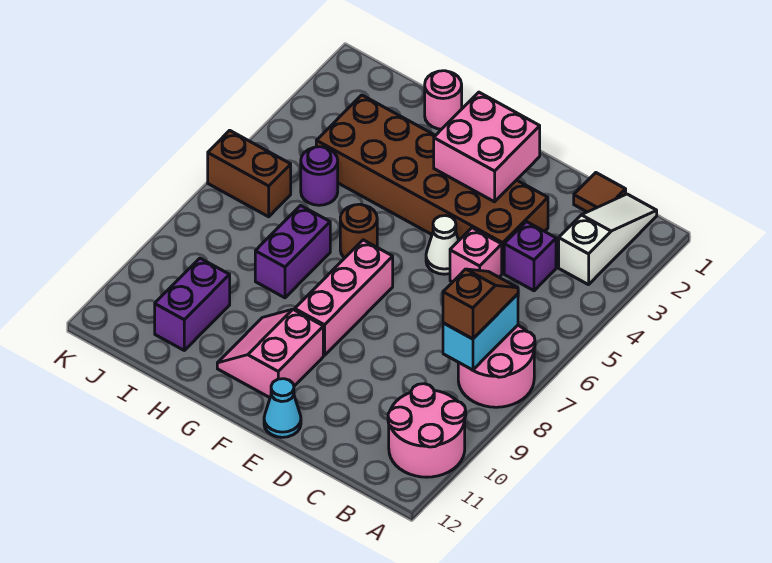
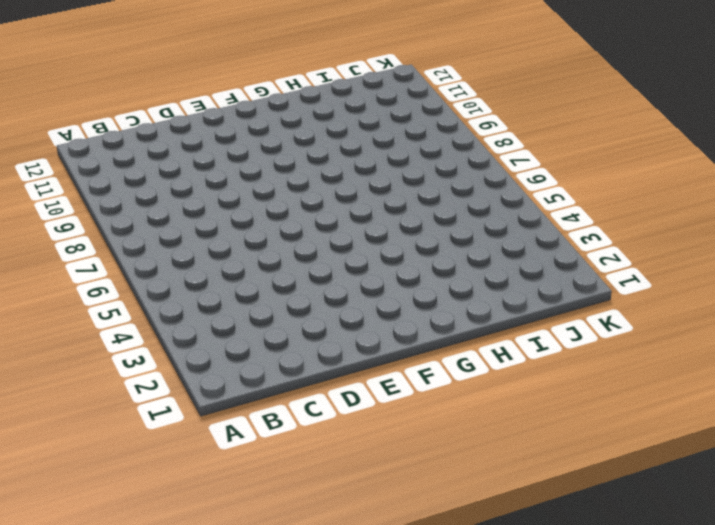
none -> pink 2x2 round brick [458,325,535,407]
none -> pink 2x2 round brick [388,384,466,477]
none -> white 1x3 slope [559,194,657,285]

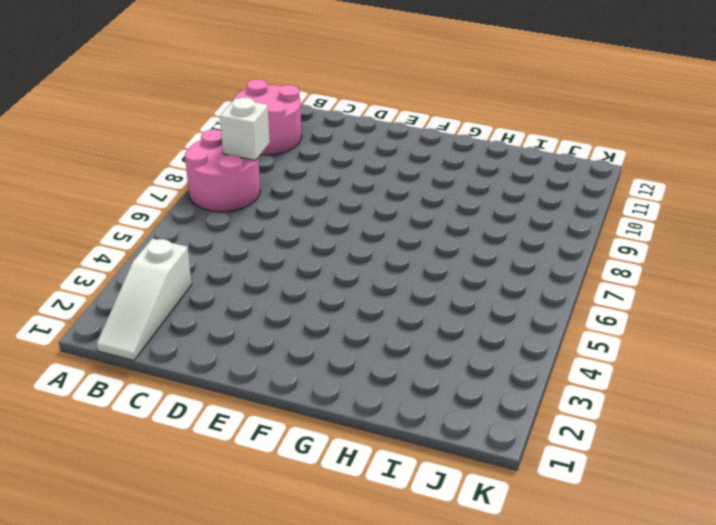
white 1x1 brick [220,97,270,160] -> cyan 1x2 brick [443,294,518,370]
none -> brown 1x1 tile [574,173,626,212]
none -> purple 1x1 brick [504,222,556,291]
none -> brown 2x6 brick [316,95,548,273]

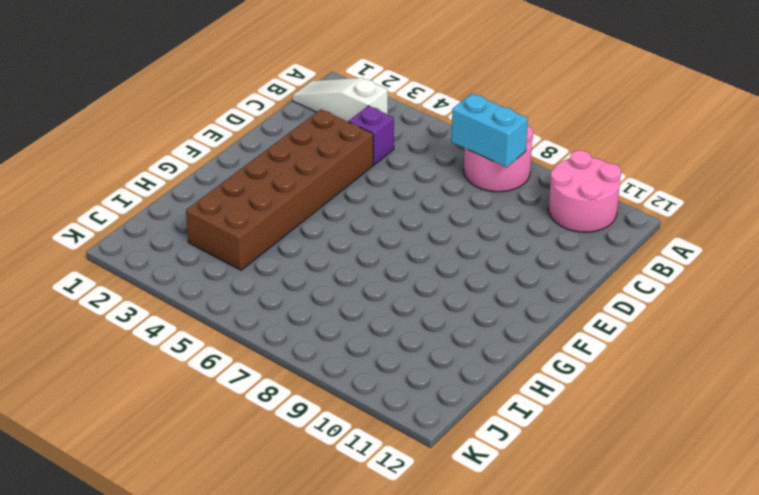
none -> brown 1x1 tile [574,173,626,212]
none -> pink 1x1 brick [450,228,502,282]
none -> white 1x1 cone [426,216,459,274]

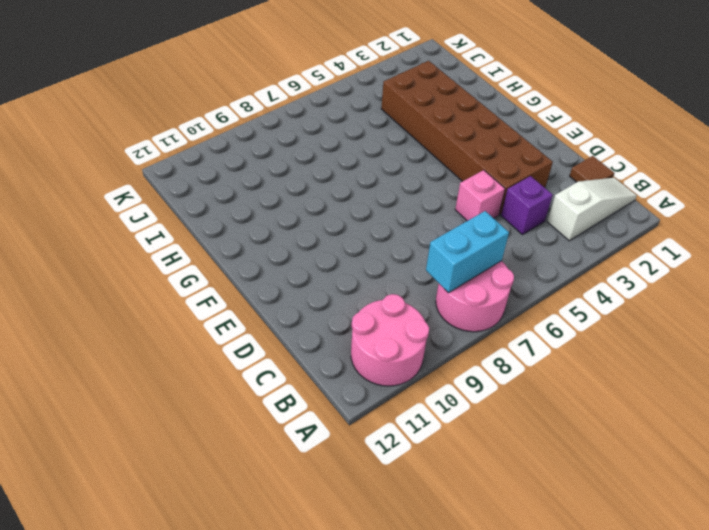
none -> white 1x1 cone [426,216,459,274]
none -> cyan 1x1 cone [264,379,301,437]
none -> pink 1x3 brick [295,240,393,356]

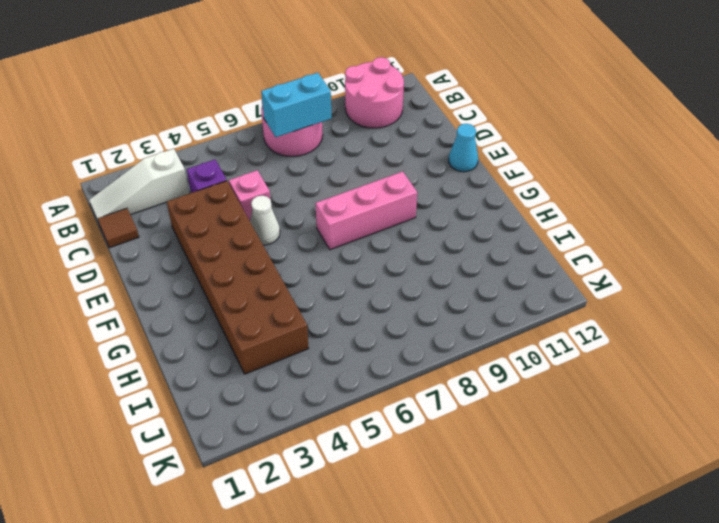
none -> pink 2x2 slope [217,309,323,398]
none -> brown 1x1 round brick [340,204,377,258]
none -> pink 1x1 round brick [425,71,462,129]

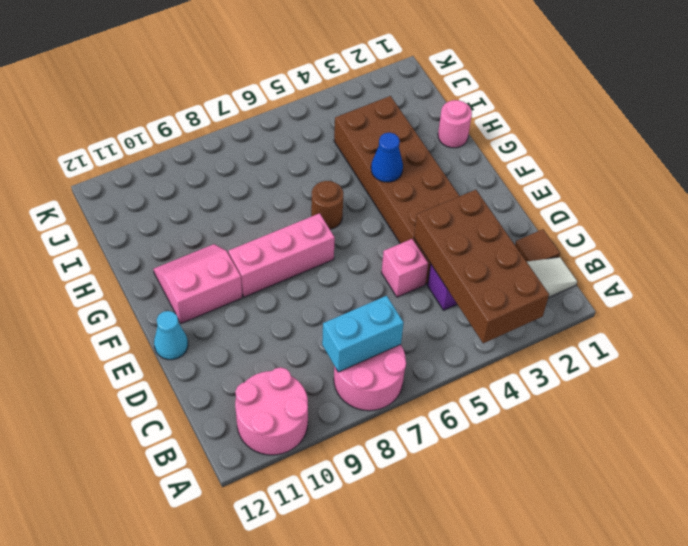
brown 2x4 brick [414,190,549,343] -> none
blue 1x1 cone [371,133,403,182] -> none
none -> white 1x1 cone [426,216,459,274]
none -> purple 1x2 brick [255,205,330,298]
none -> purple 1x1 round brick [301,147,338,205]

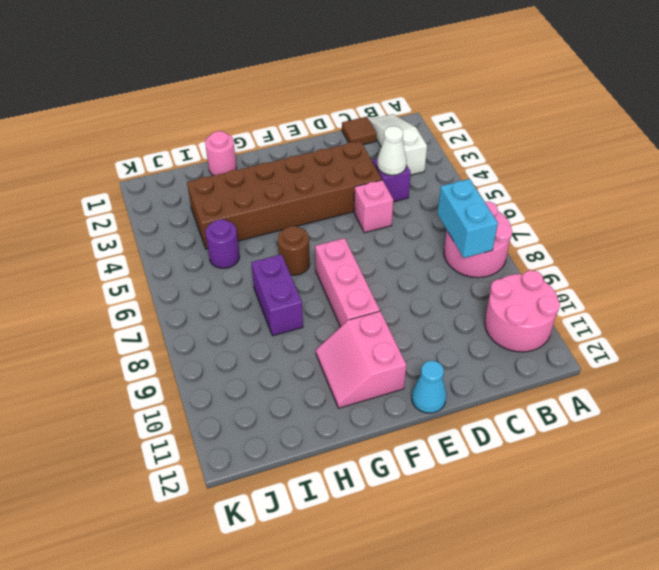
white 1x1 cone [377,126,407,175] -> white 1x1 cone moved to [426,216,459,274]
none -> purple 1x2 brick [155,258,230,350]
none -> brown 1x2 brick [208,130,291,217]
none -> pink 2x2 brick [434,92,540,202]

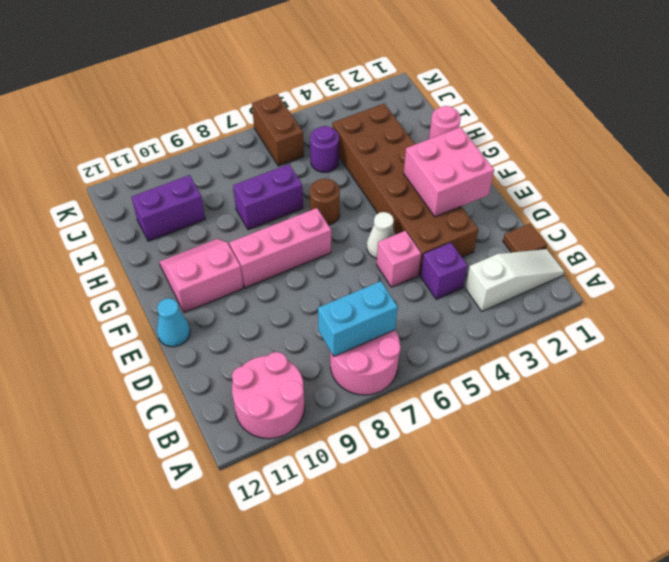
none -> brown 1x2 slope [443,269,518,339]

